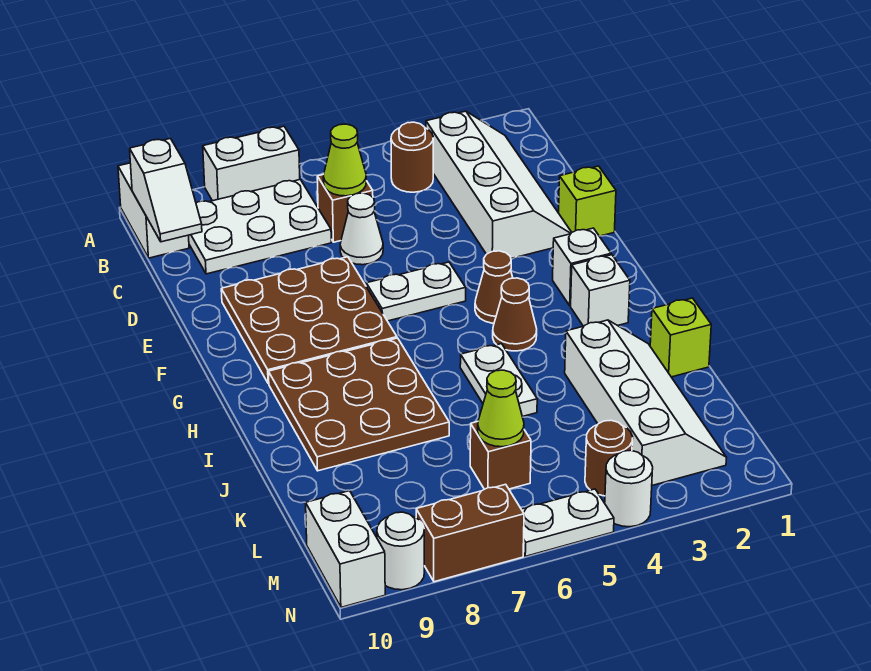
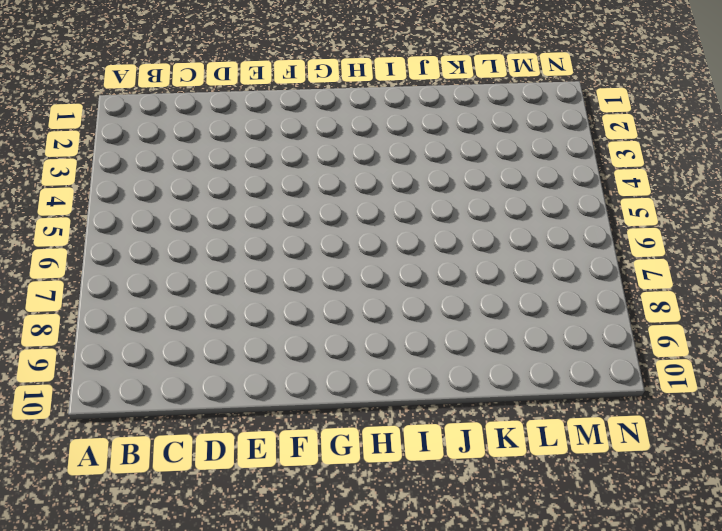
none -> white 1x2 brick [203,126,300,201]
none -> white 1x2 brick [118,163,189,258]
none -> white 2x4 slope [426,111,572,258]

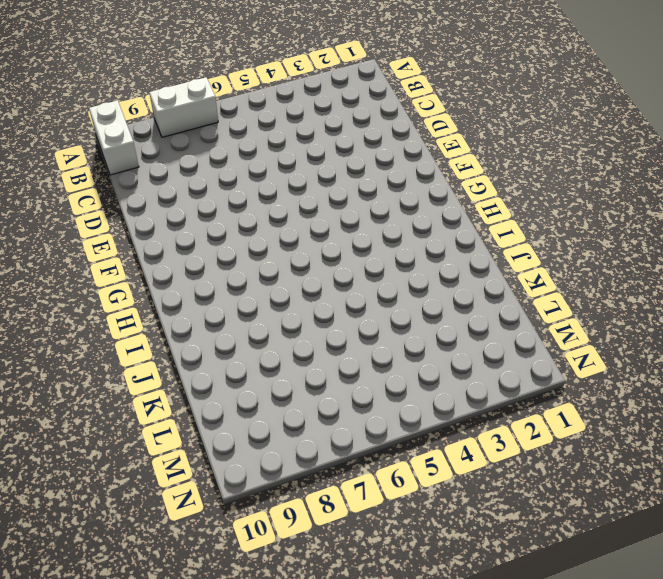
none -> white 2x4 slope [426,111,572,258]
none -> brown 1x1 round brick [391,122,433,192]
none -> white 2x3 plate [189,180,331,274]

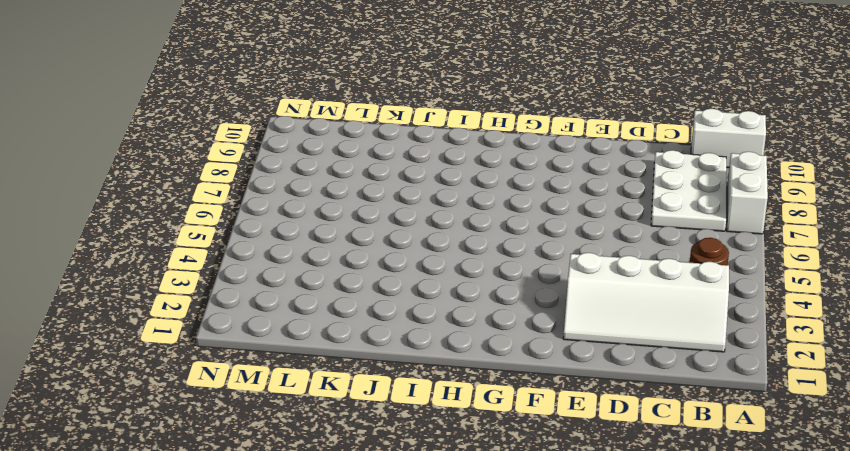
none -> brown 1x1 brick [317,175,373,242]
none -> white 1x1 cone [340,193,383,265]
none -> lime 1x1 brick [559,166,616,236]

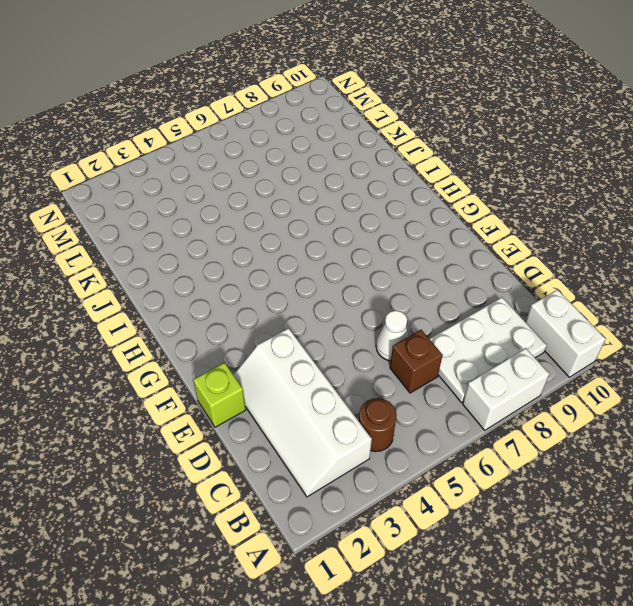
none -> brown 3x3 plate [221,257,397,384]
none -> white 1x2 plate [366,262,466,321]
none -> white 1x1 brick [553,228,611,306]

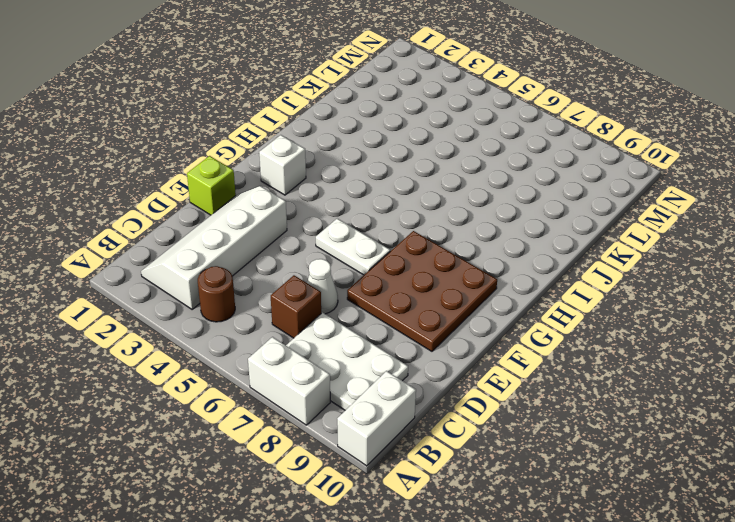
none -> brown 1x1 cone [475,251,513,323]
none -> white 1x1 brick [571,255,630,326]
none -> brown 1x1 cone [493,278,537,351]

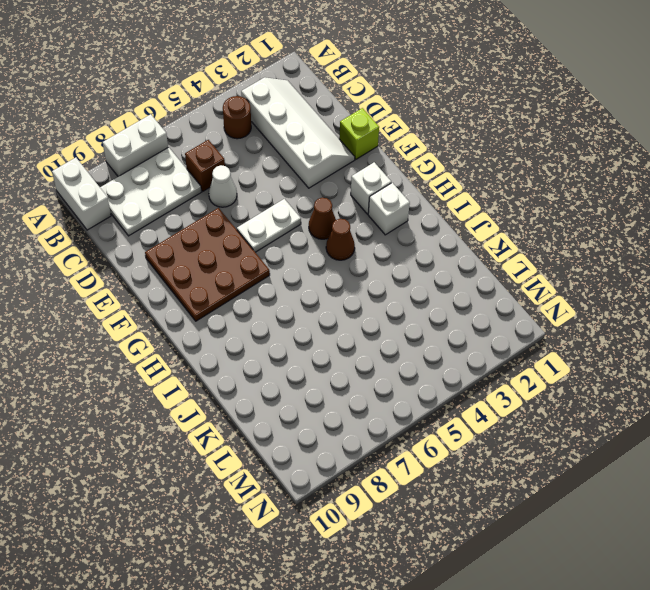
none -> brown 3x3 plate [268,338,449,471]
none -> white 1x2 plate [460,344,537,417]
none -> lime 1x1 brick [650,298,711,377]

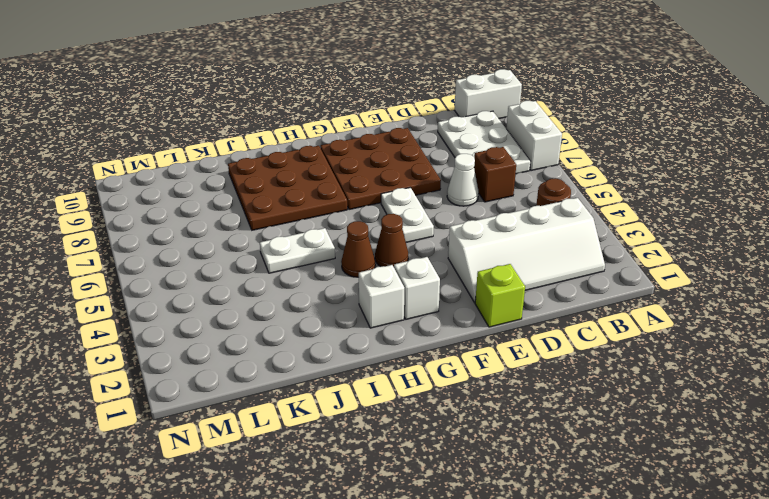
none -> lime 1x1 brick [650,298,711,377]
none -> white 2x4 slope [565,320,727,485]
none -> brown 1x1 brick [470,422,531,489]

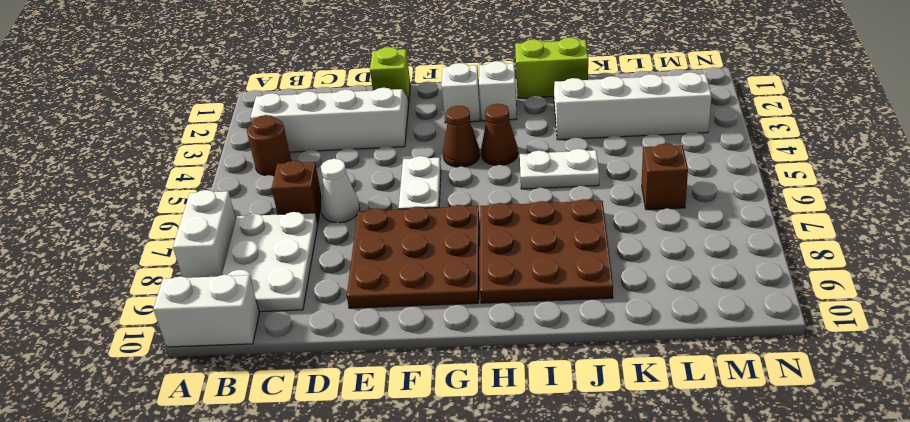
lime 1x2 brick [515,38,588,98] -> lime 1x1 brick [650,298,711,377]
none -> brown 1x1 round brick [585,420,633,496]
none -> white 1x2 brick [306,491,385,607]
none -> white 1x1 round brick [605,450,653,527]

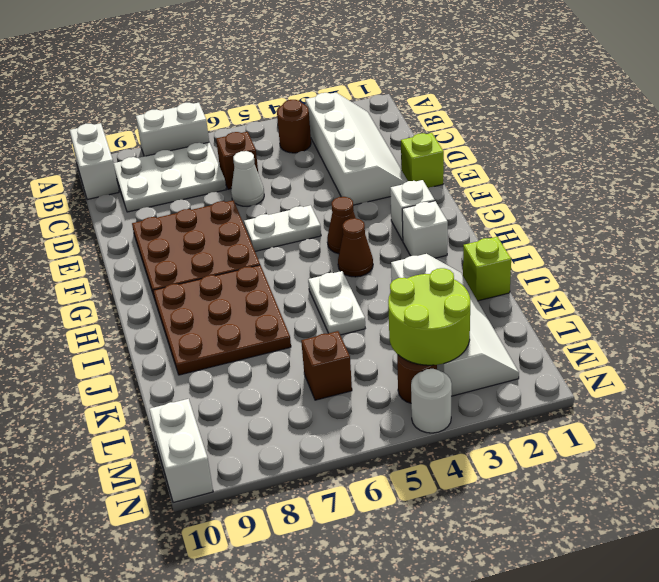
lime 2x2 round brick [388,268,470,365] -> none
none -> white 1x2 plate [521,489,614,556]
none -> brown 1x2 brick [416,484,524,582]
none -> white 1x1 round brick [377,512,424,590]

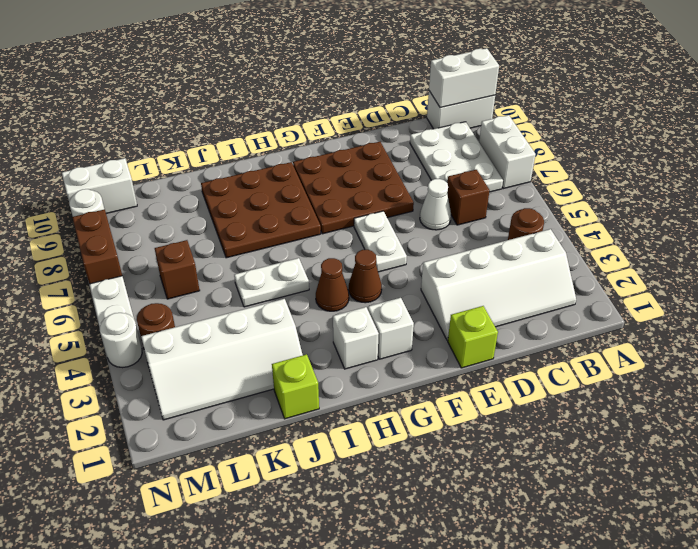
white 1x2 brick [429,48,499,108] -> white 1x2 slope [130,139,202,242]
none -> lime 1x1 cone [323,124,366,196]
none -> lime 1x1 cone [478,370,524,447]

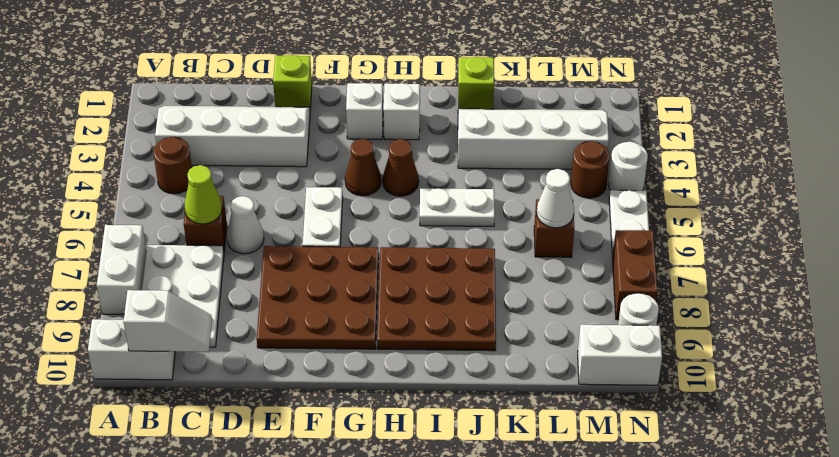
white 1x1 cone [537,169,574,228] -> lime 1x1 cone [478,370,524,447]

